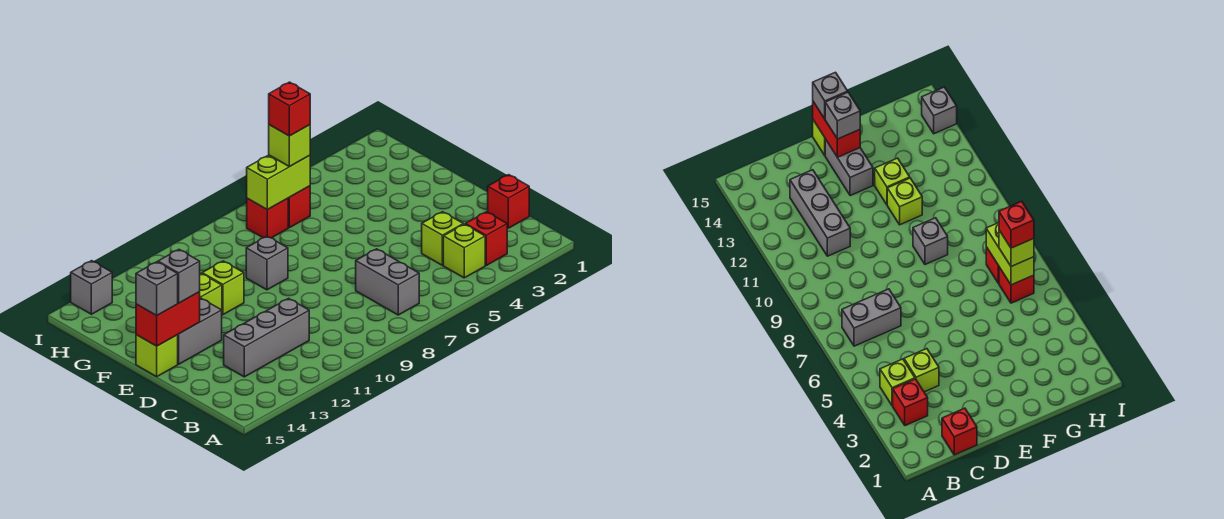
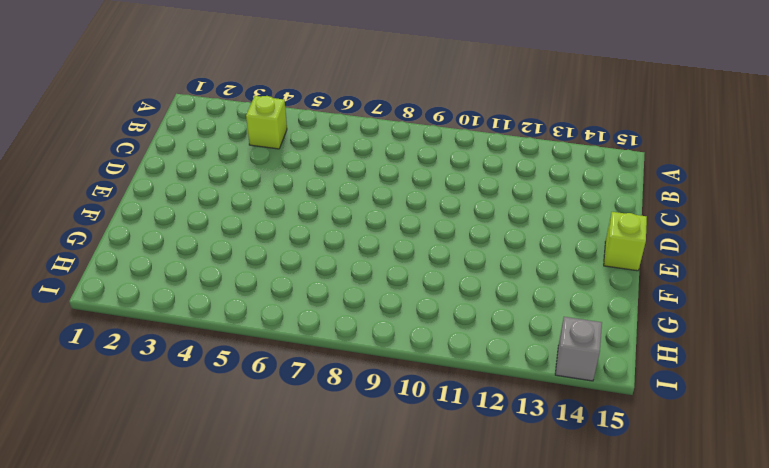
none -> red 1x1 brick [465,212,507,265]
none -> grey 1x2 brick [356,249,419,315]
none -> red 1x1 brick [488,175,529,228]

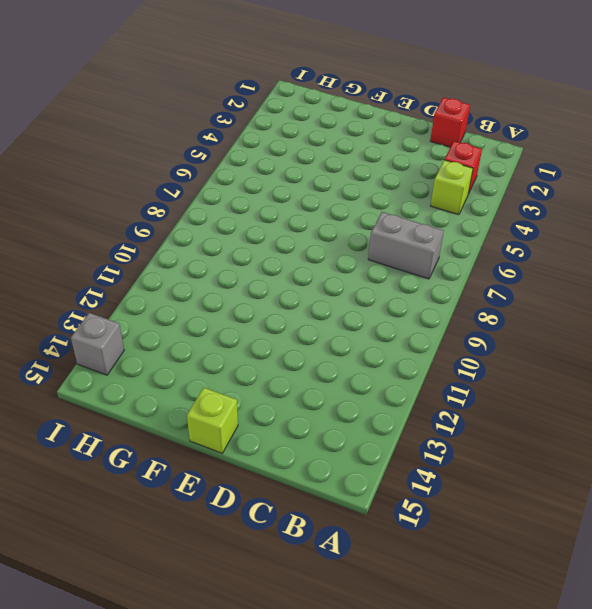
none -> lime 1x1 brick [422,212,463,265]
none -> grey 1x3 brick [224,298,309,377]
none -> grey 1x2 brick [178,298,222,364]

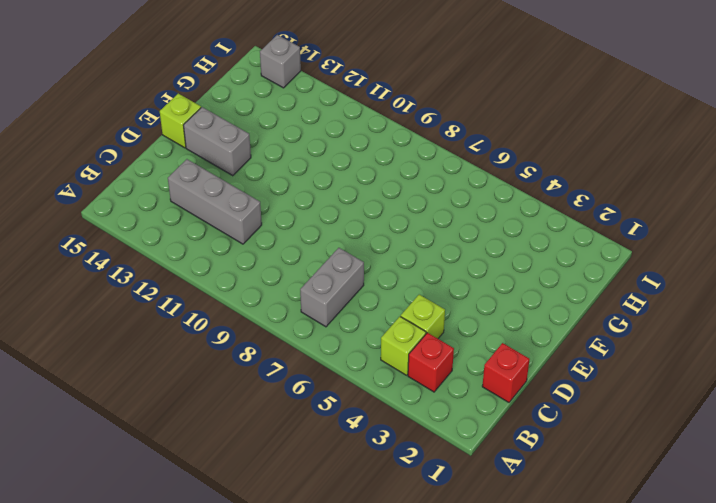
none -> grey 1x1 brick [246,236,288,290]
none -> lime 1x1 brick [202,261,244,315]
none -> lime 1x1 brick [200,273,222,310]

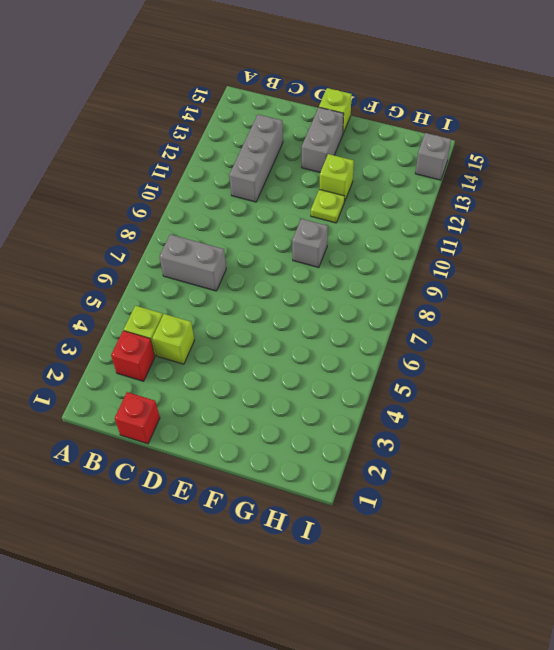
lime 1x1 plate [311,189,345,223] -> lime 1x1 brick [202,261,244,315]
none -> red 1x1 brick [288,186,310,228]
none -> red 1x1 brick [247,198,288,238]
none -> red 1x2 brick [136,292,200,346]

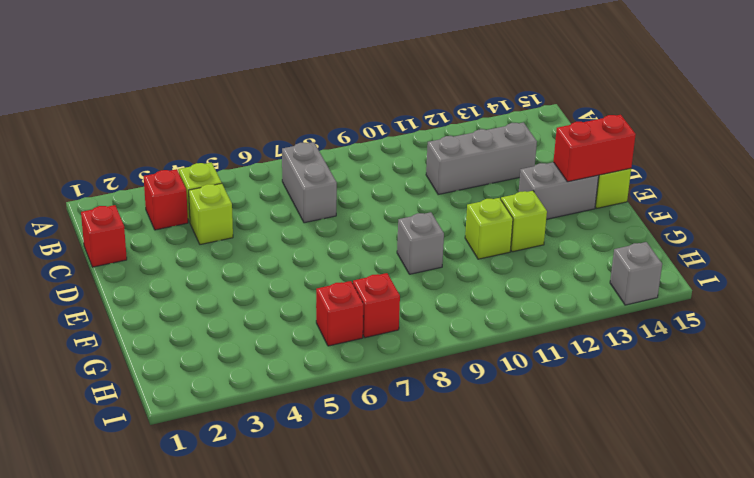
none -> lime 1x2 brick [247,155,310,210]
none -> grey 1x1 brick [158,250,200,303]
none -> grey 1x1 brick [136,262,178,316]

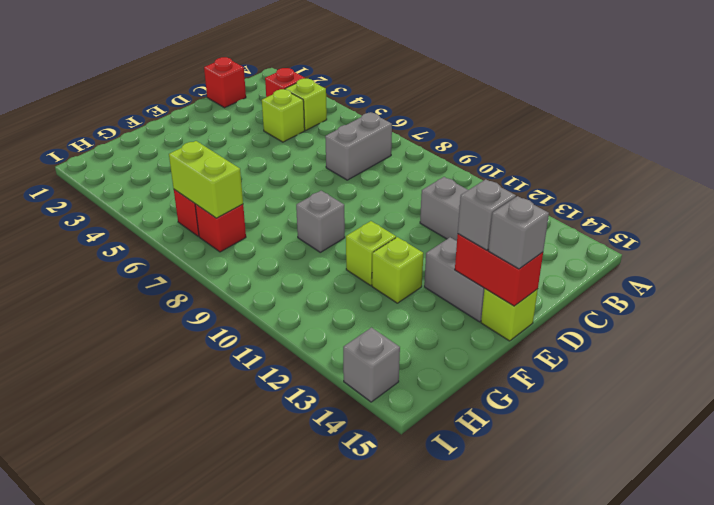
none -> lime 1x1 brick [269,125,310,167]
none -> red 1x1 brick [269,82,310,136]

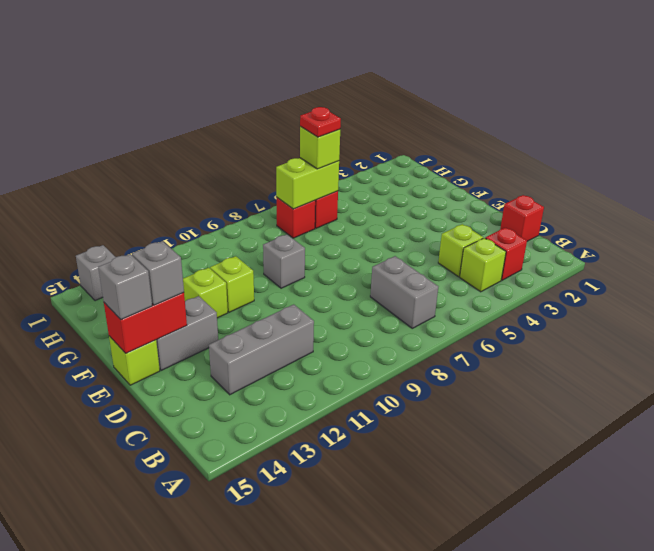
red 1x1 plate [300,107,341,137] -> red 1x1 brick [269,82,310,136]

